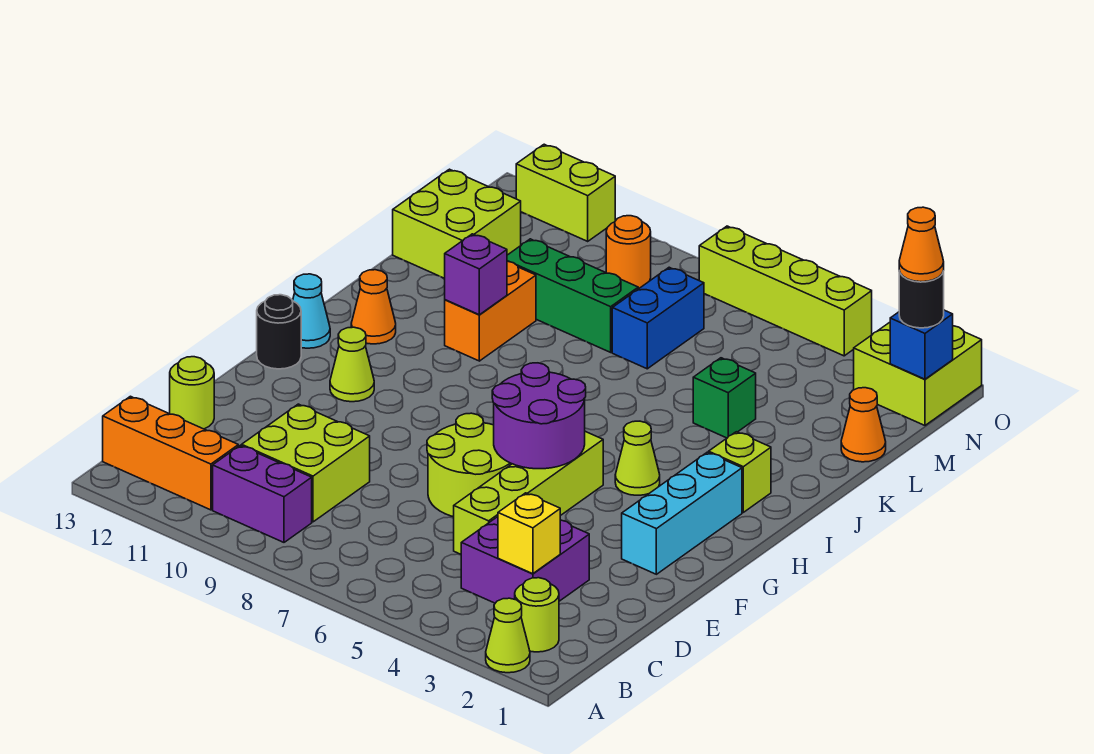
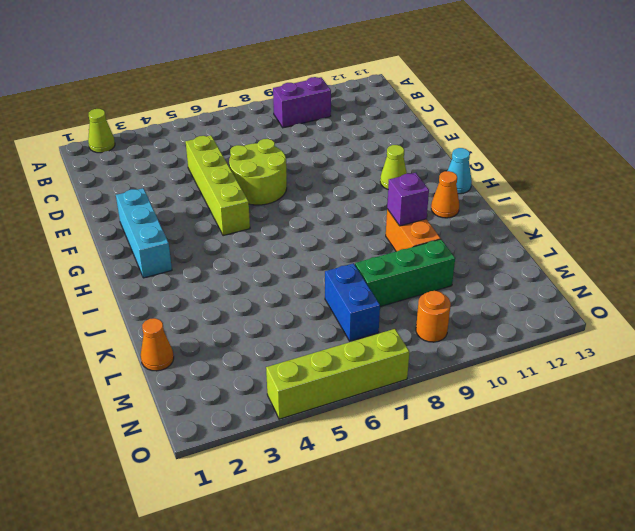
none -> lime 1x1 round brick [515,578,559,652]
none -> orange 1x3 brick [103,396,238,510]
none -> purple 2x2 brick [461,517,589,603]
none -> lime 2x2 brick [242,404,370,522]

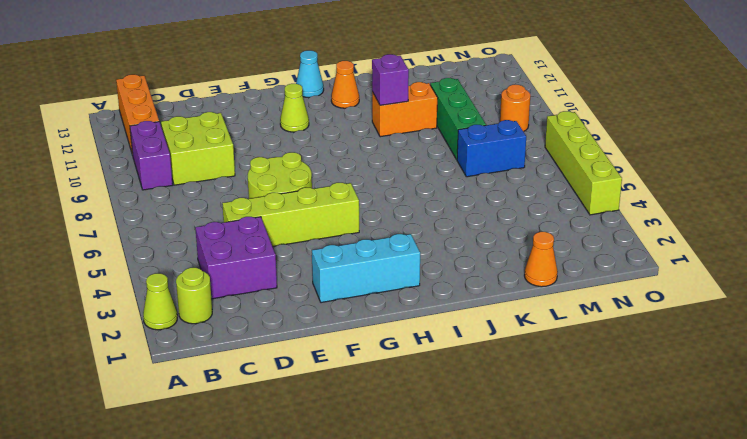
none -> lime 1x1 round brick [169,357,214,429]
none -> black 1x1 round brick [257,295,301,369]
none -> lime 1x1 cone [615,421,660,495]
none -> lime 1x1 brick [709,432,771,512]

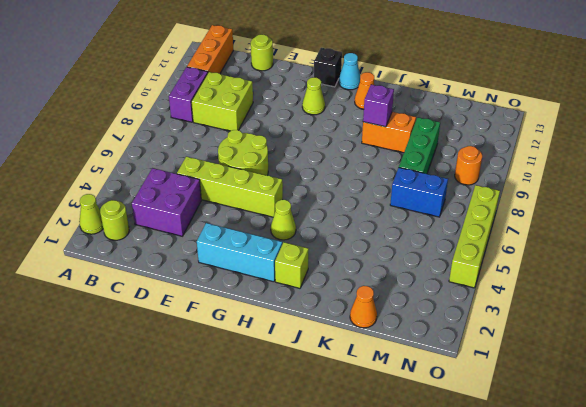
black 1x1 brick [314,48,342,87] -> black 1x1 round brick [257,295,301,369]
none -> green 1x1 brick [693,358,756,438]
none -> lime 2x2 brick [393,169,521,278]
none -> lime 2x2 brick [854,322,982,425]
none -> lime 1x2 brick [516,144,615,241]

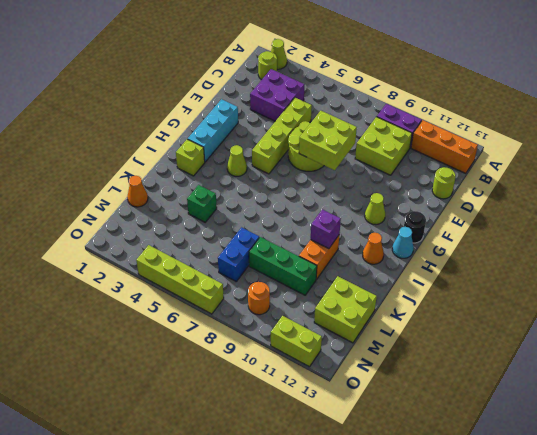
lime 2x2 brick [299,111,357,170] -> lime 2x2 brick moved to [854,322,982,425]
none -> yellow 1x1 brick [498,493,560,574]
none -> purple 2x2 round brick [492,363,586,469]
none -> blue 1x1 brick [890,310,953,379]
none -> black 1x1 round brick [899,271,944,328]

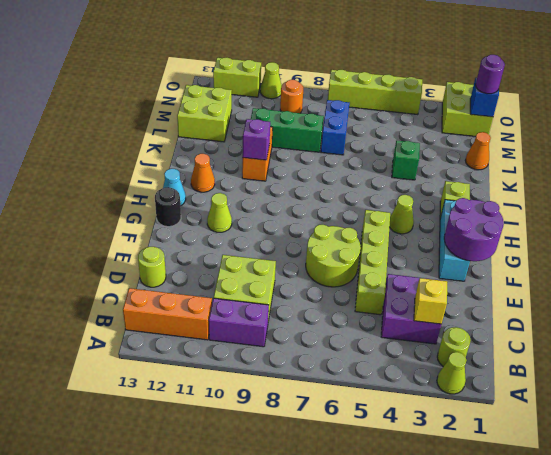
purple 2x2 round brick [444,198,504,261] -> purple 2x2 round brick moved to [492,363,586,469]
purple 1x1 round brick [476,55,505,94] -> black 1x1 round brick [899,271,944,328]
lime 1x1 cone [260,62,282,99] -> none
none -> orange 1x1 cone [899,207,944,282]

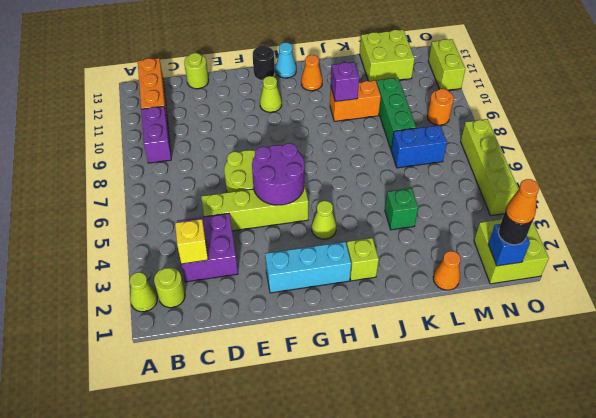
none -> lime 2x2 brick [242,404,370,522]

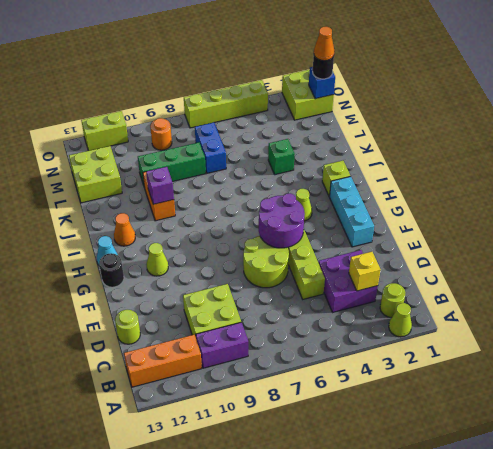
none -> orange 1x1 cone [841,388,886,462]

